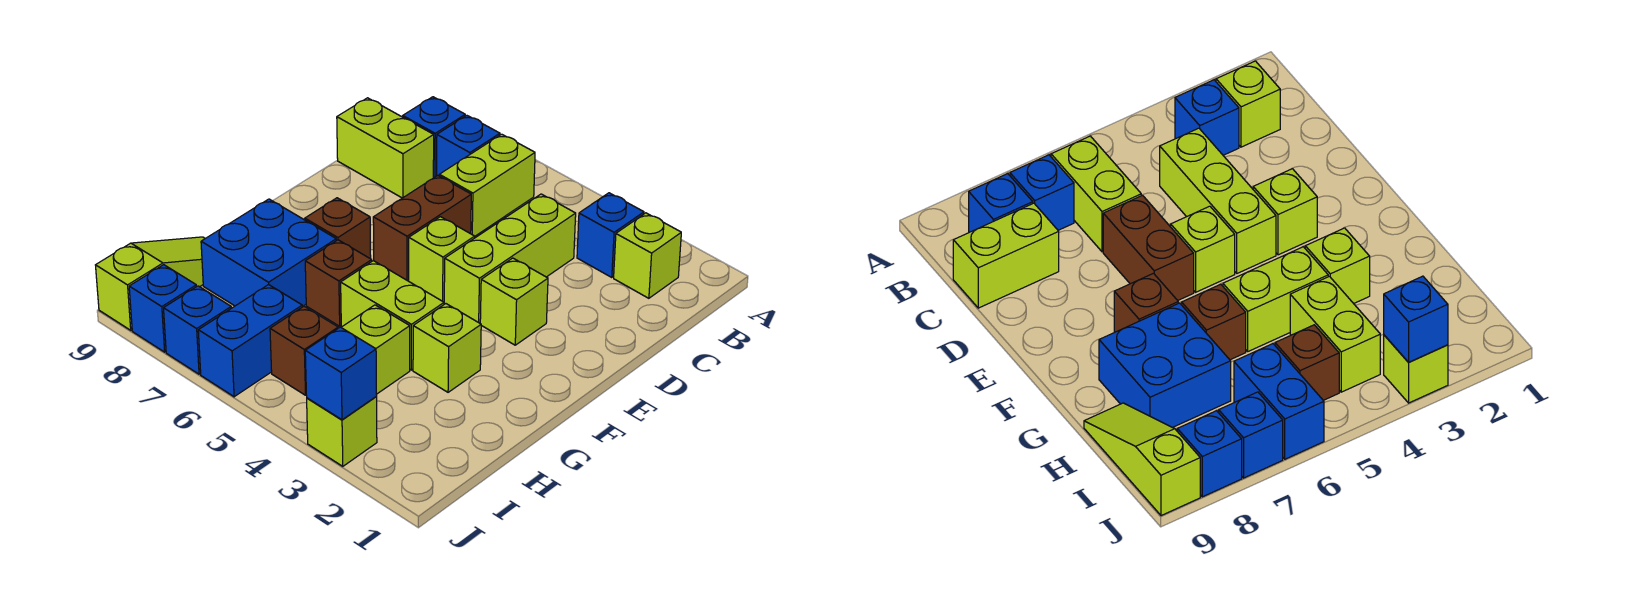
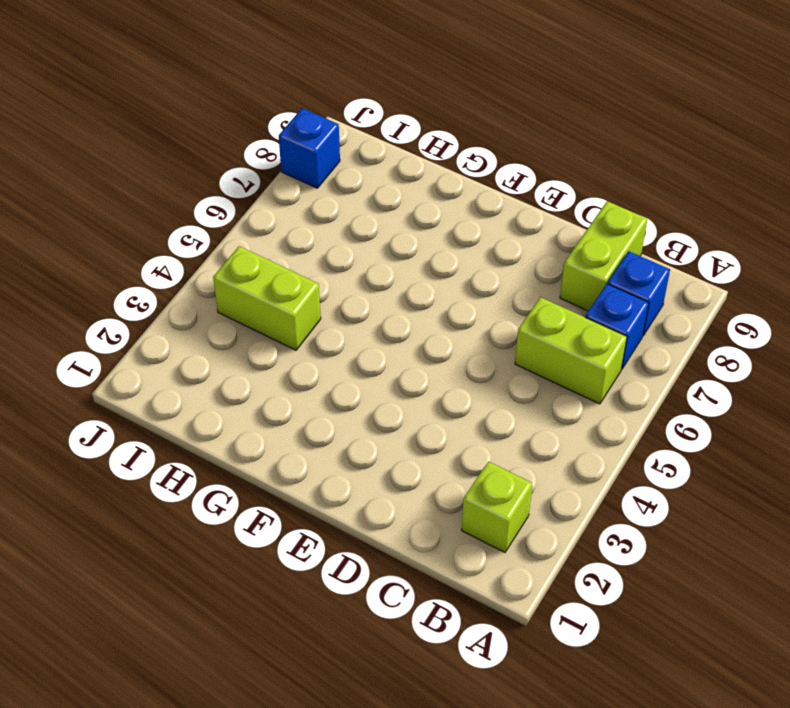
none -> blue 1x1 brick [577,193,644,277]
none -> lime 1x3 brick [444,194,576,323]
none -> brown 1x2 brick [373,176,471,281]

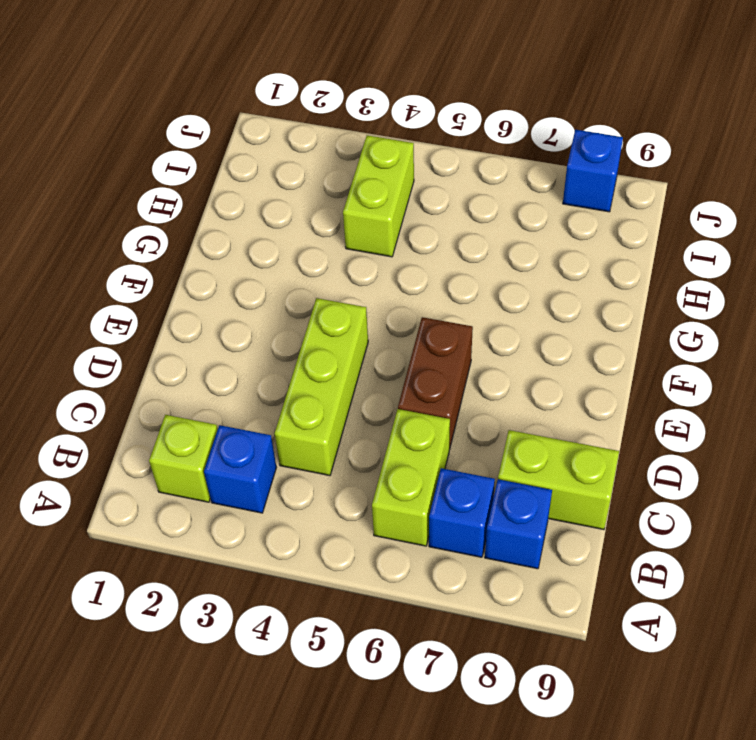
none -> lime 1x1 brick [480,258,548,345]
none -> lime 1x1 brick [409,217,475,302]
none -> brown 1x1 brick [305,198,371,259]

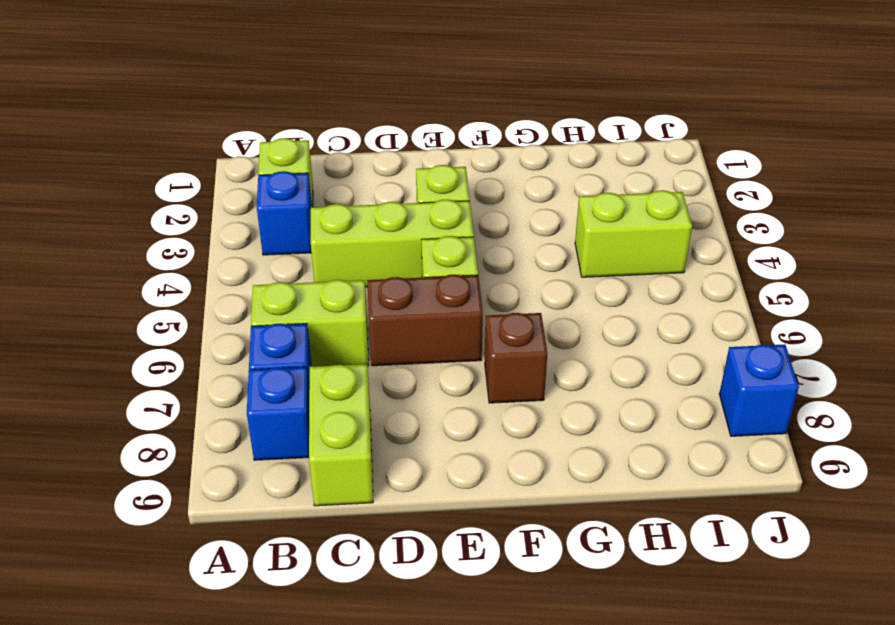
none -> lime 1x1 brick [413,304,481,392]
none -> lime 1x2 brick [341,261,444,370]
none -> brown 1x1 brick [305,240,372,326]

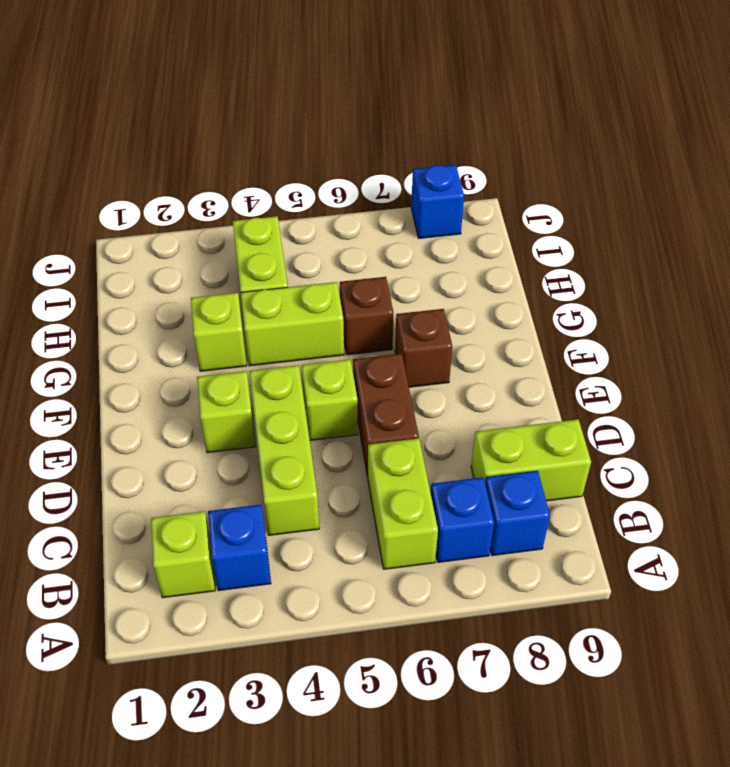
none -> blue 2x2 brick [201,199,336,307]
none -> lime 1x3 slope [96,237,205,330]
none -> brown 1x1 brick [270,306,338,395]

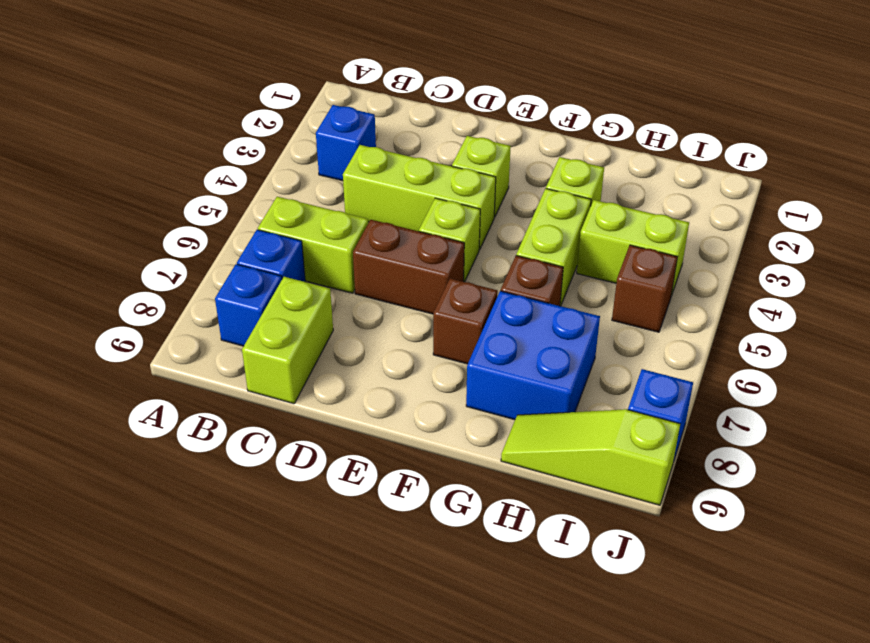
none -> lime 1x1 brick [614,213,681,298]
none -> blue 1x2 brick [198,285,302,397]
none -> lime 1x1 brick [307,397,377,466]

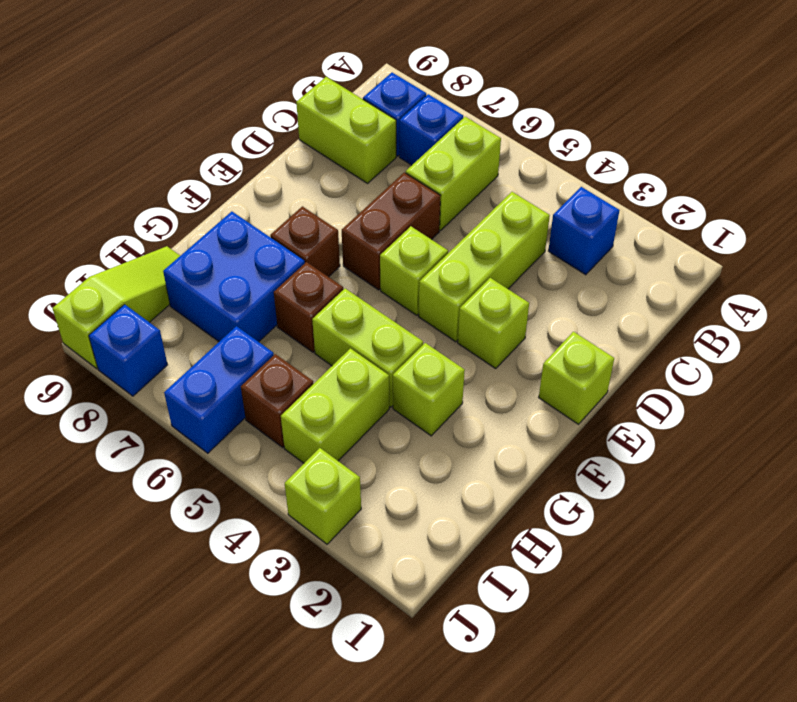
lime 1x1 brick [539,332,614,424] -> lime 1x1 brick moved to [614,213,681,298]
none -> blue 1x1 brick [164,286,231,374]
none -> blue 1x1 brick [305,327,377,420]

